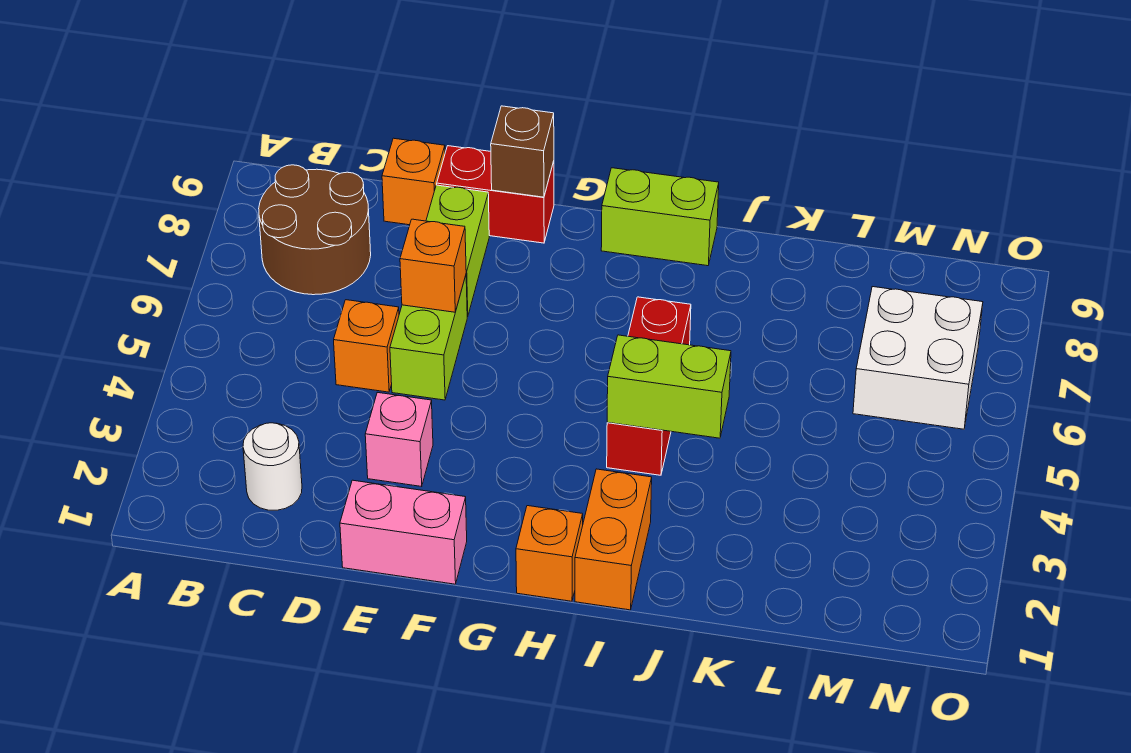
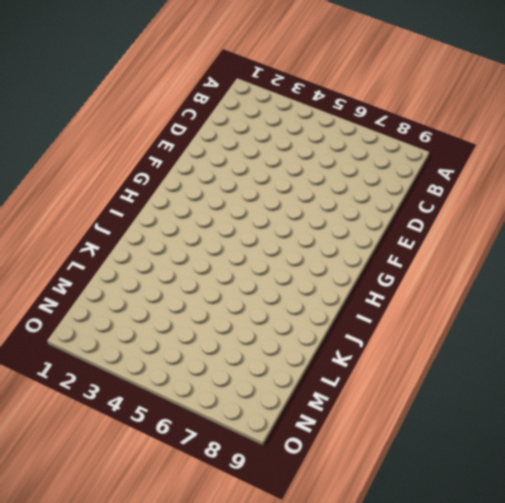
none -> brown 2x2 round brick [259,165,371,295]
none -> white 1x1 round brick [243,423,302,510]
none -> orange 1x1 brick [334,300,399,392]

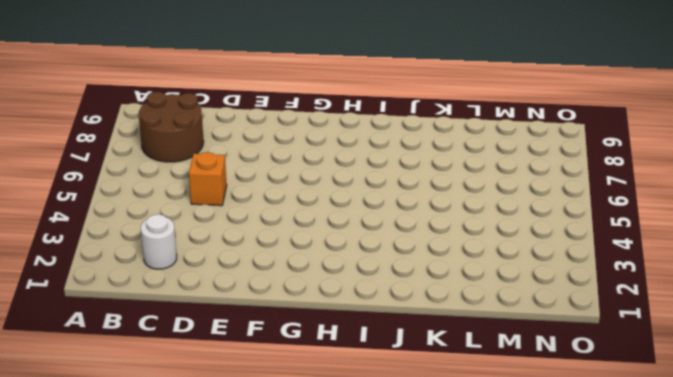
none -> orange 1x1 brick [382,138,445,225]
none -> pink 1x2 brick [340,480,467,584]
none -> pink 1x1 brick [365,392,433,486]

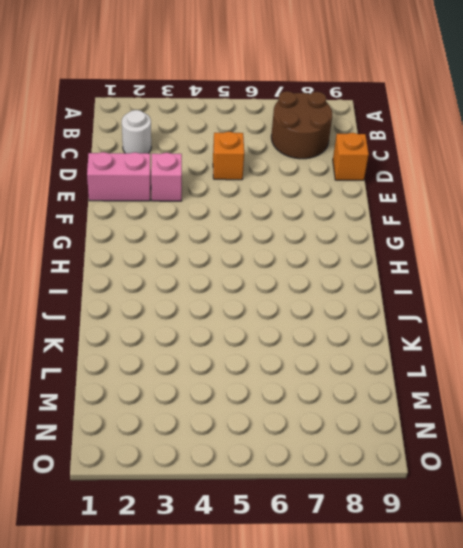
pink 1x2 brick [87,152,151,201] -> pink 1x2 brick turned to [340,480,467,584]
none -> lime 1x2 brick [390,276,467,400]
none -> lime 1x2 brick [426,185,489,317]
none -> red 1x2 brick [437,146,554,243]

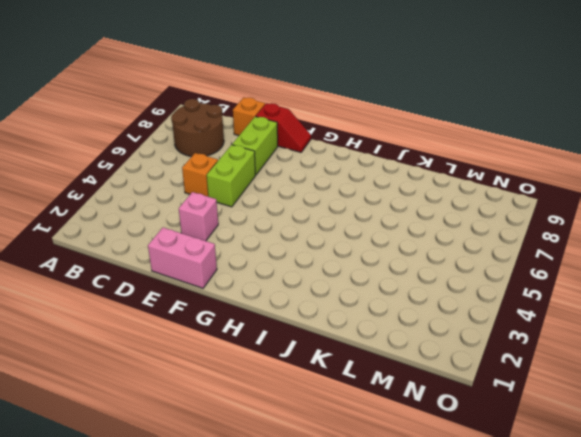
red 1x2 slope [256,103,311,152] -> red 1x2 brick [437,146,554,243]
none -> white 1x1 round brick [243,423,302,510]
none -> orange 1x1 brick [516,506,583,601]
none -> lime 1x2 brick [601,168,719,266]

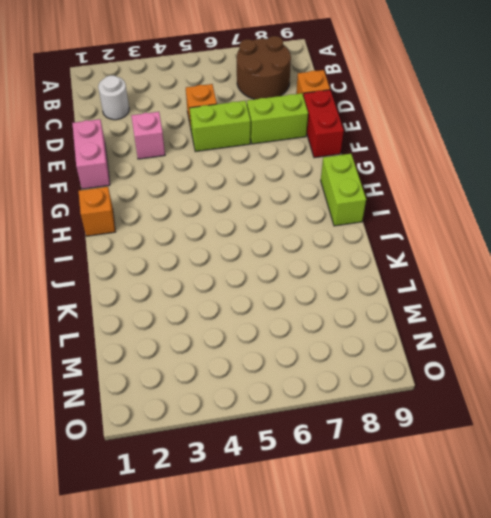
none -> orange 1x2 brick [575,469,652,610]
none -> red 1x3 brick [607,297,691,475]
none -> white 2x2 brick [853,287,983,429]

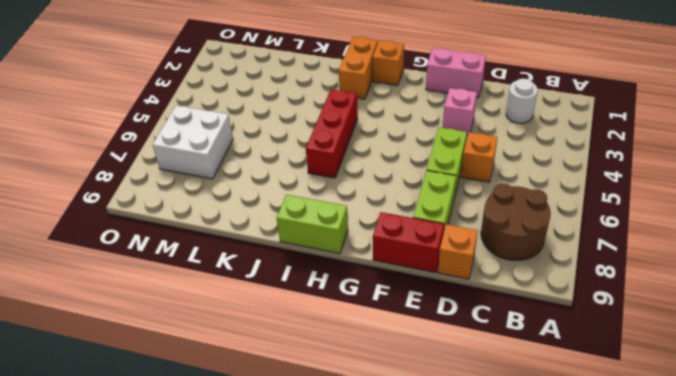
none -> orange 1x1 brick [400,219,467,312]
none -> brown 1x1 brick [491,106,554,197]
none -> lime 1x2 brick [607,335,731,438]

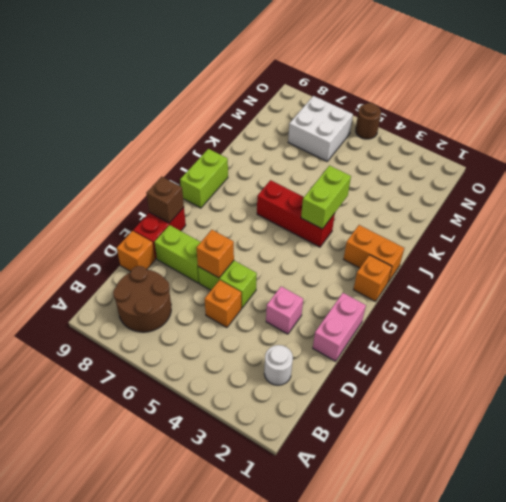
brown 1x1 round brick [356,103,381,139] -> none

